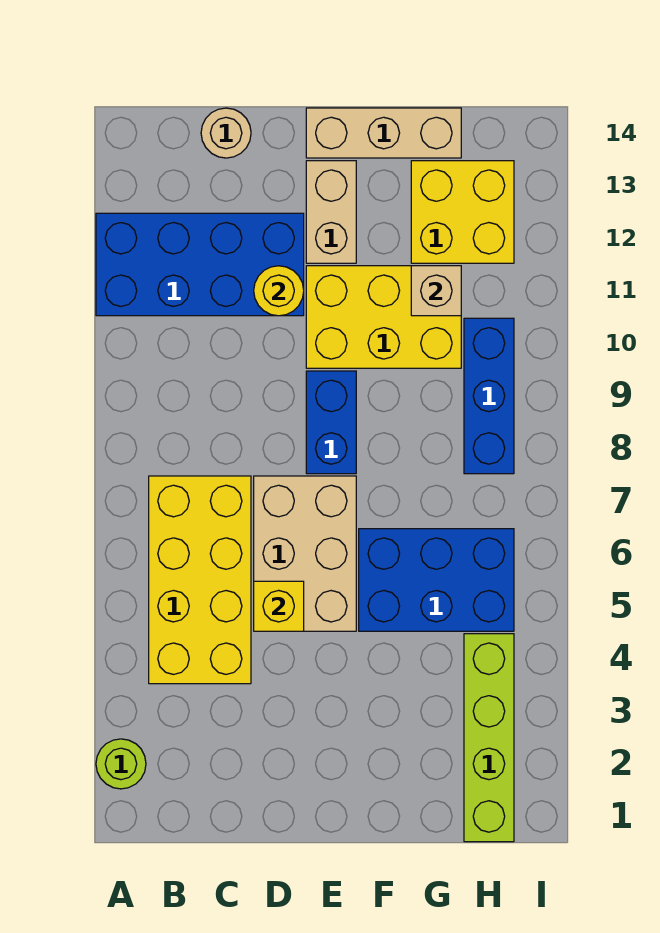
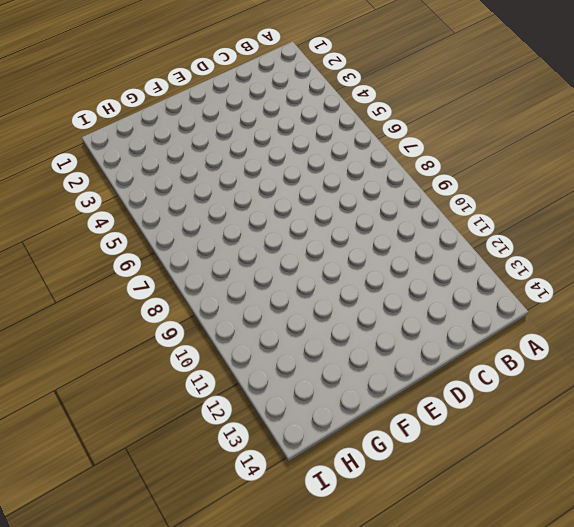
none -> lime 1x1 round brick [96,739,146,789]
none -> blue 2x4 brick [96,213,304,316]
none -> yellow 2x4 brick [149,476,251,684]

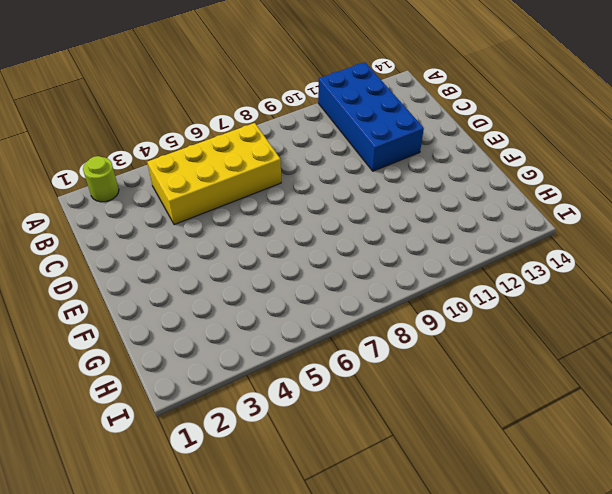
none -> tan 1x1 round brick [201,108,251,158]
none -> tan 2x3 brick [254,476,356,631]
none -> blue 1x2 brick [306,371,356,474]

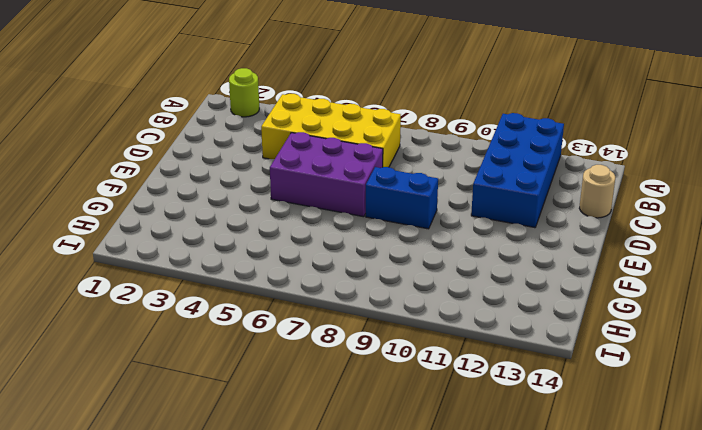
purple 2x3 brick [270,132,383,217] -> tan 2x3 brick [254,476,356,631]
none -> yellow 2x3 brick [306,266,461,368]
none -> tan 1x2 brick [306,161,356,263]
none -> tan 1x3 brick [306,108,461,158]

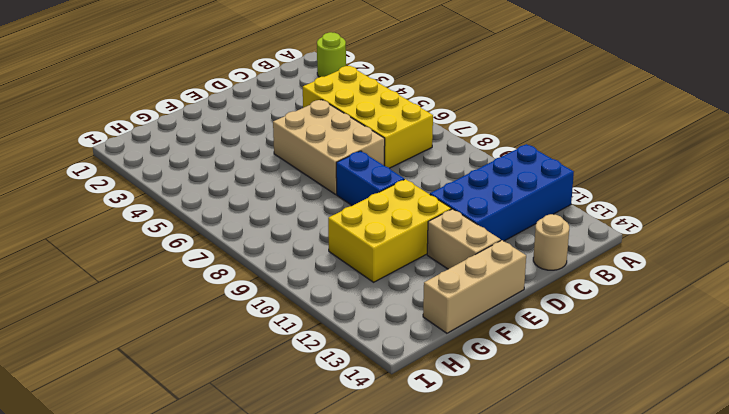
none -> blue 2x3 brick [359,529,514,631]
none -> yellow 2x2 brick [411,161,514,263]
none -> lime 1x4 brick [464,634,514,842]

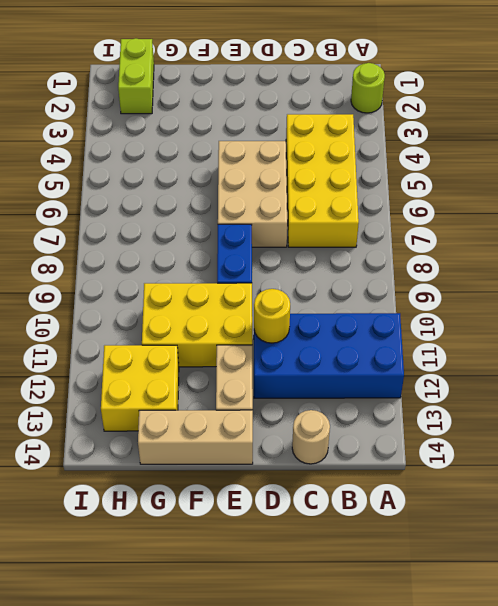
lime 1x2 brick [118,38,154,114] -> lime 1x4 brick [464,634,514,842]
none -> blue 2x3 brick [359,529,514,631]
none -> blue 1x3 brick [464,318,514,474]
none -> yellow 1x1 brick [254,581,304,631]

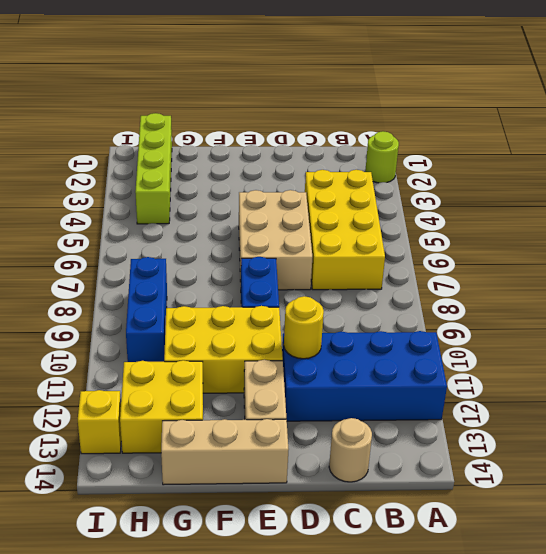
yellow 1x1 brick [78,390,121,454] -> yellow 1x1 brick moved to [254,581,304,631]
none -> blue 2x3 brick [359,529,514,631]
none -> tan 1x1 brick [411,266,461,316]

